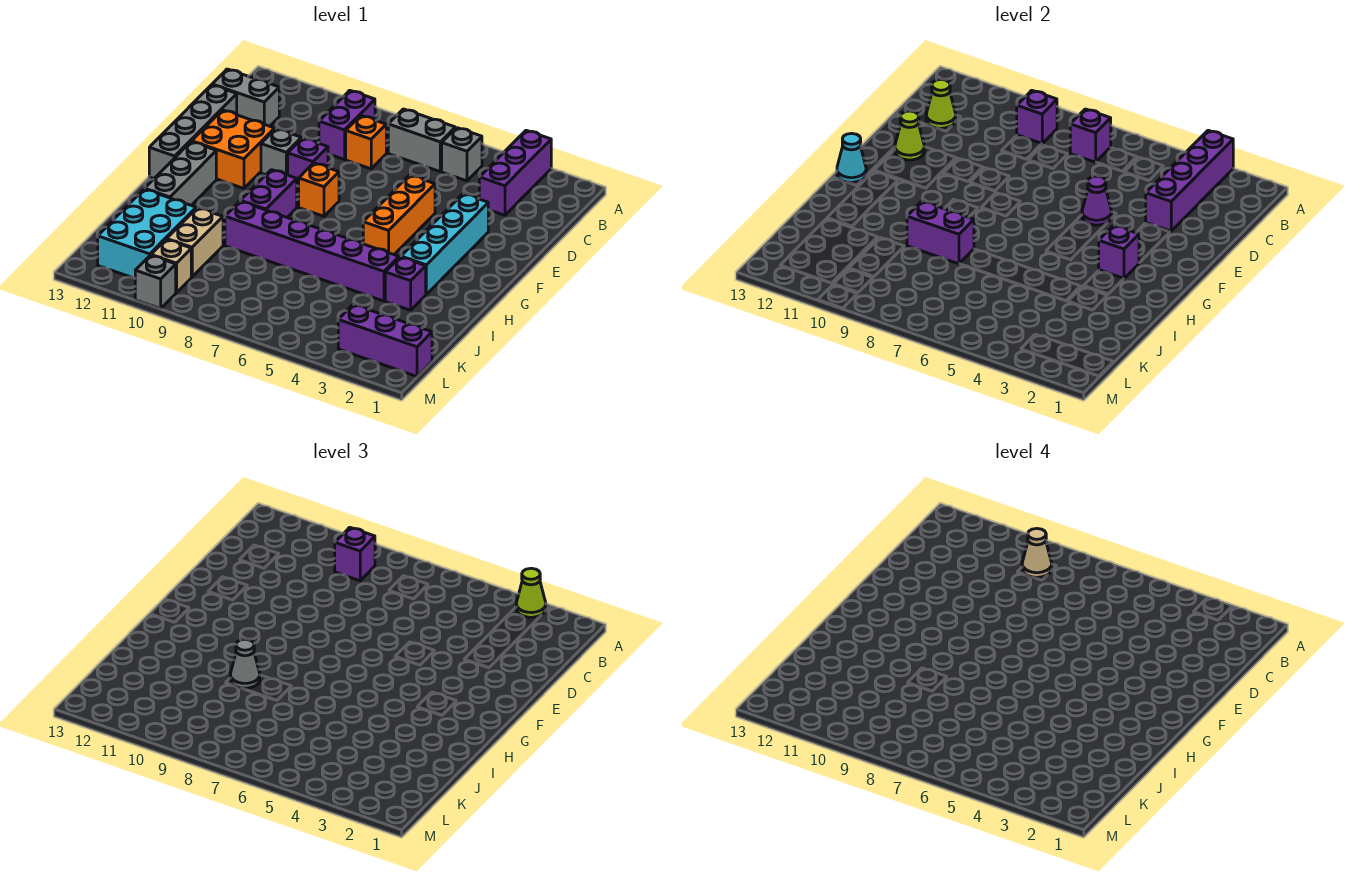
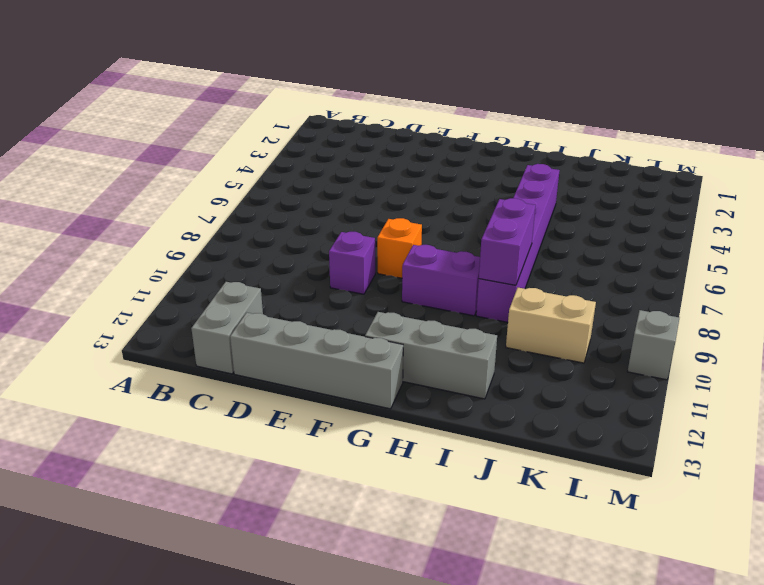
none -> purple 1x3 brick [479,130,551,215]
none -> grey 1x1 brick [442,128,482,181]
none -> grey 1x2 brick [388,109,455,171]
none -> purple 1x2 brick [319,90,375,160]

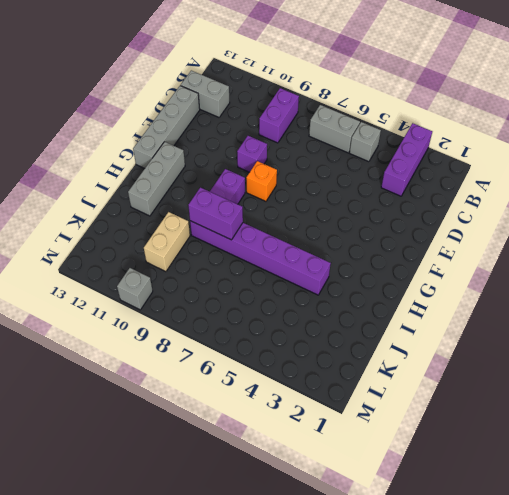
none -> orange 1x1 brick [346,116,386,169]
none -> cyan 1x4 brick [401,194,488,294]
none -> orange 1x3 brick [363,175,435,255]
none -> grey 1x1 brick [261,129,301,175]

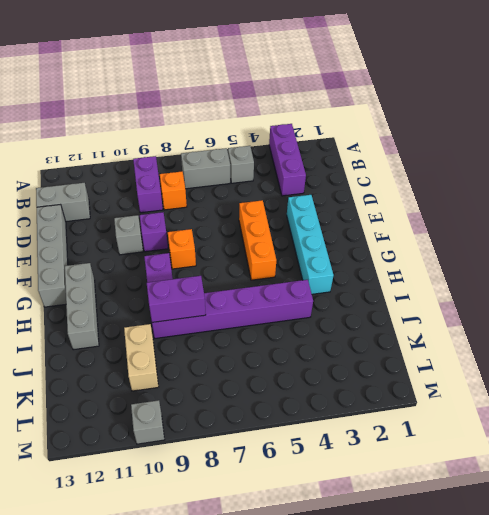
none -> orange 2x2 brick [192,110,275,188]
none -> purple 1x1 brick [385,257,426,310]
none -> cyan 2x3 brick [98,189,196,278]
none -> purple 1x3 brick [338,304,432,376]

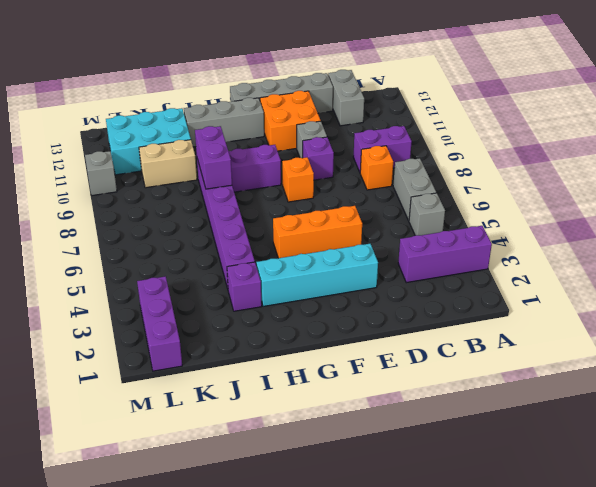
none -> tan 1x1 brick [151,239,191,293]
none -> purple 1x4 brick [1146,130,1233,231]
none -> purple 1x1 brick [1070,109,1111,162]
none -> purple 1x1 brick [1017,90,1057,144]

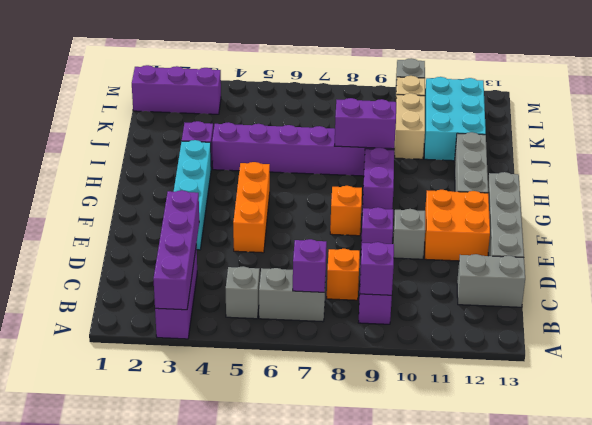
none -> lime 1x1 cone [926,79,956,129]
none -> purple 1x1 cone [1082,176,1112,225]
none -> lime 1x1 cone [895,111,924,160]
none -> purple 1x1 brick [1099,225,1139,279]

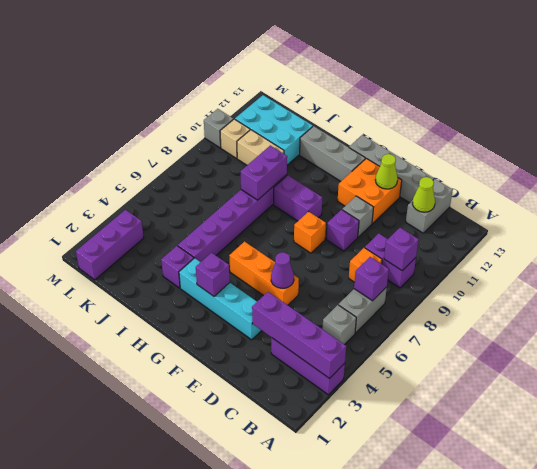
none -> cyan 1x1 cone [837,133,866,182]
none -> lime 1x1 cone [516,568,546,617]
none -> purple 1x1 brick [335,527,375,581]
none -> grey 1x1 cone [230,639,260,688]

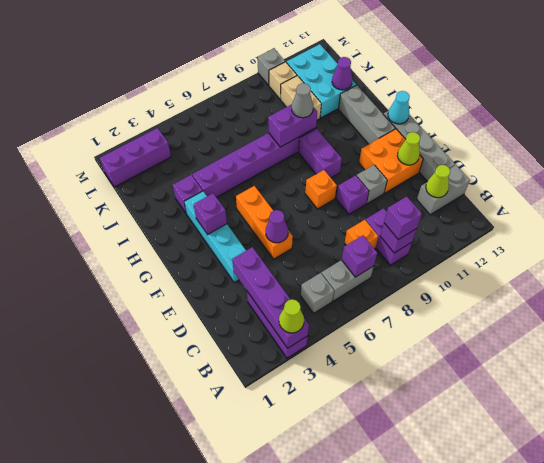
purple 1x1 cone [332,57,353,90] -> none
none -> tan 1x1 cone [1022,529,1052,577]

